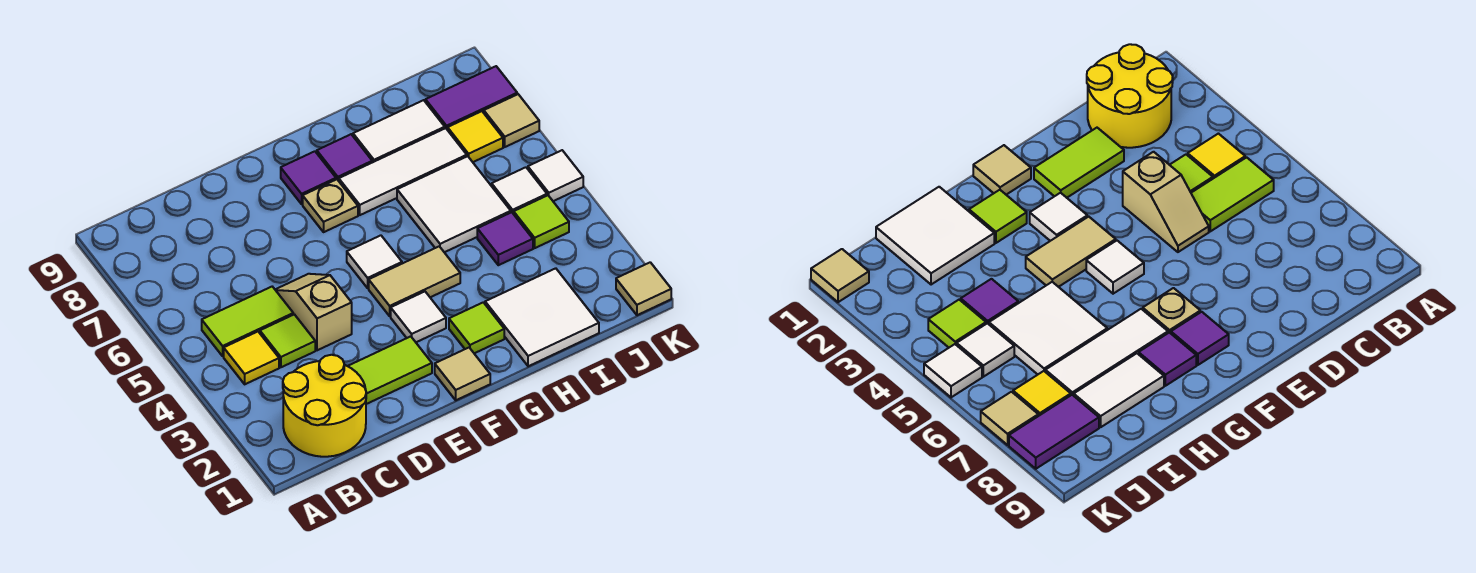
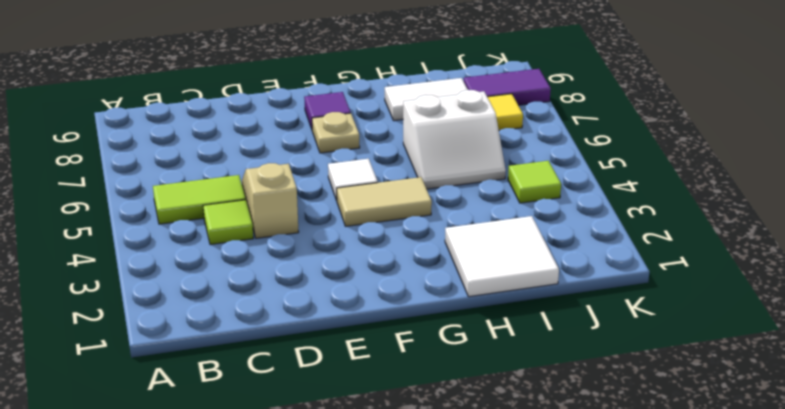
white 2x2 slope [403,90,506,189] -> white 2x2 tile [397,156,511,252]
none -> yellow 2x2 round brick [283,355,366,457]
none -> yellow 1x1 tile [224,332,279,384]
none -> lime 1x2 tile [348,336,432,404]

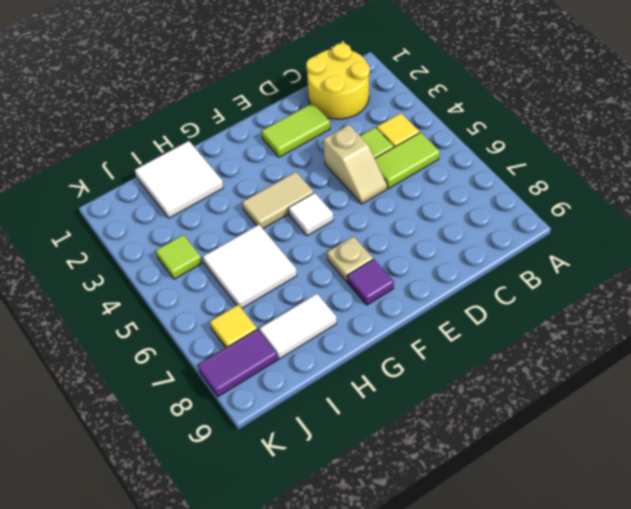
none -> tan 1x1 tile [435,348,490,400]
none -> white 1x1 tile [391,292,446,342]
none -> lime 1x1 tile [449,302,504,353]

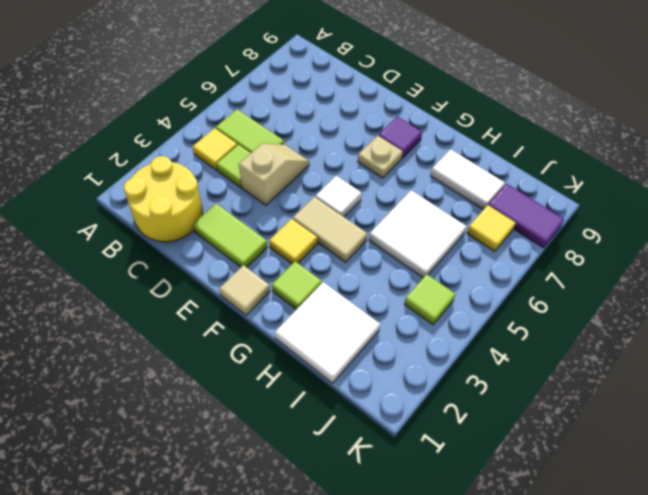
yellow 1x1 tile [269,219,317,264] -> white 1x1 tile [391,292,446,342]
none -> white 1x3 tile [339,128,467,215]
none -> purple 1x1 tile [317,134,372,181]
none -> purple 1x1 tile [477,212,533,265]

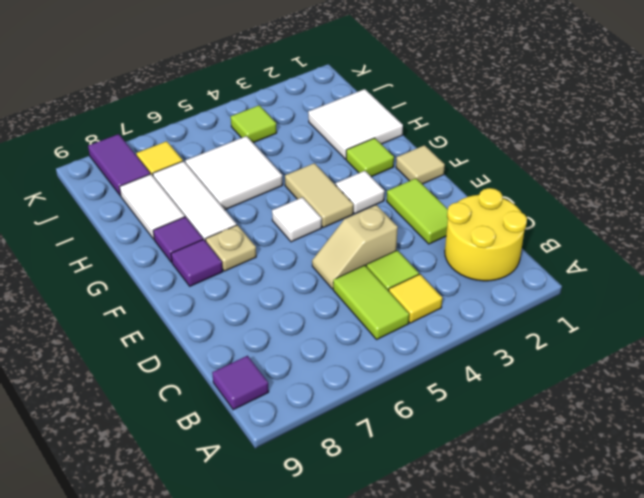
purple 1x1 tile [212,356,269,410] -> purple 1x1 tile moved to [477,212,533,265]
none -> white 1x1 tile [492,167,547,214]
none -> tan 1x1 tile [616,262,671,315]
none -> white 1x1 tile [528,150,583,201]

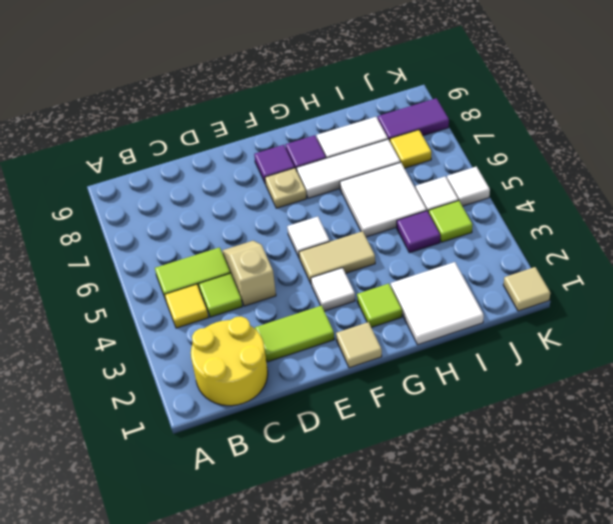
none -> tan 1x1 tile [484,94,539,147]

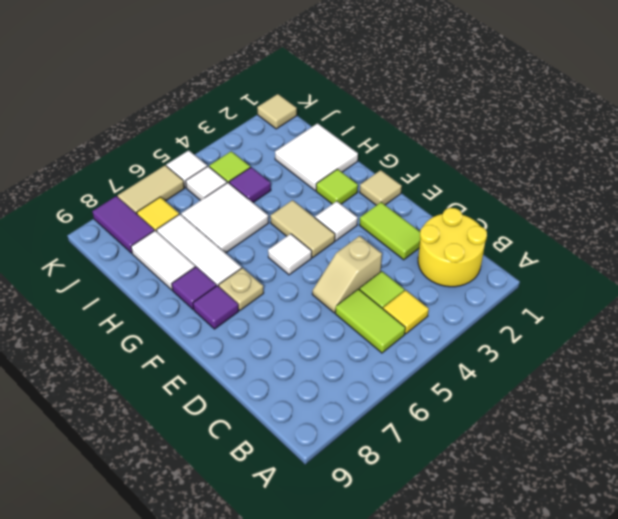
tan 1x2 tile [118,165,184,214] -> tan 1x1 tile [484,94,539,147]

